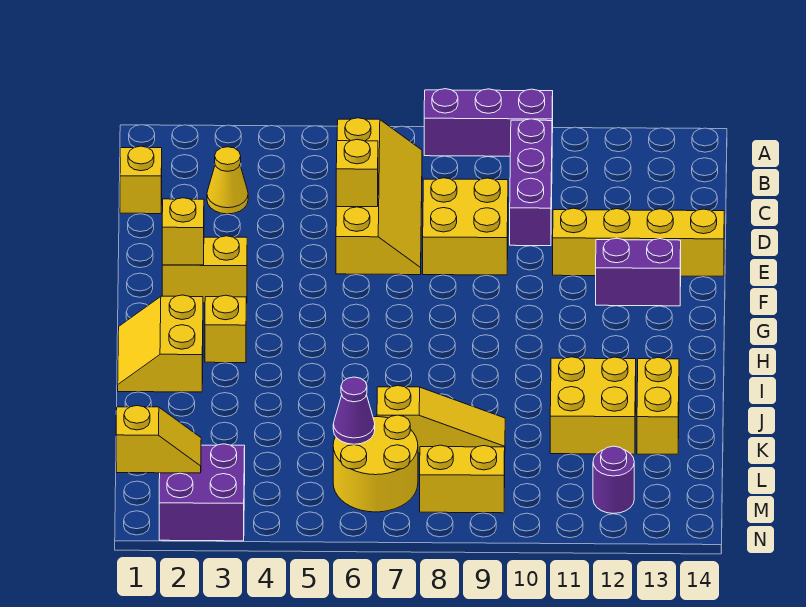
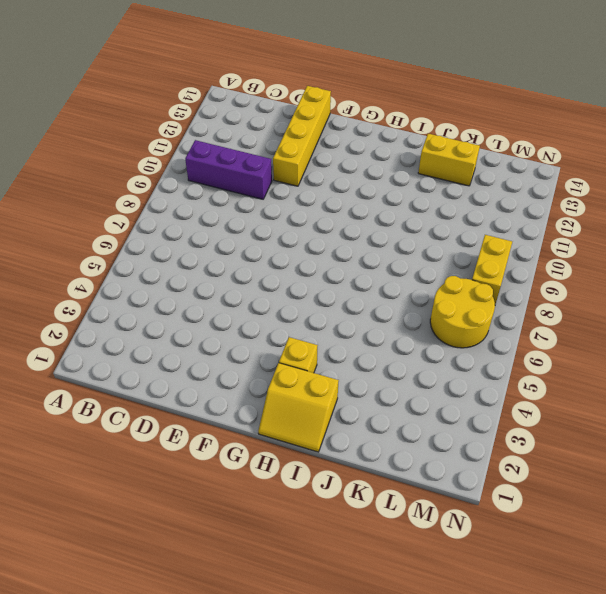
none -> purple 1x3 brick [424,89,553,156]
none -> yellow 2x4 slope [336,118,422,275]
none -> yellow 1x1 brick [120,146,162,214]

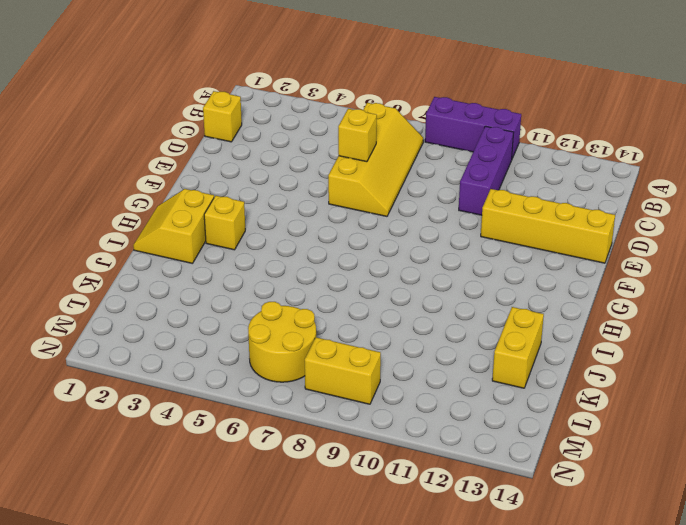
none -> yellow 1x1 cone [207,147,248,214]
none -> yellow 2x2 brick [423,178,508,275]
none -> yellow 1x2 brick [162,236,247,303]

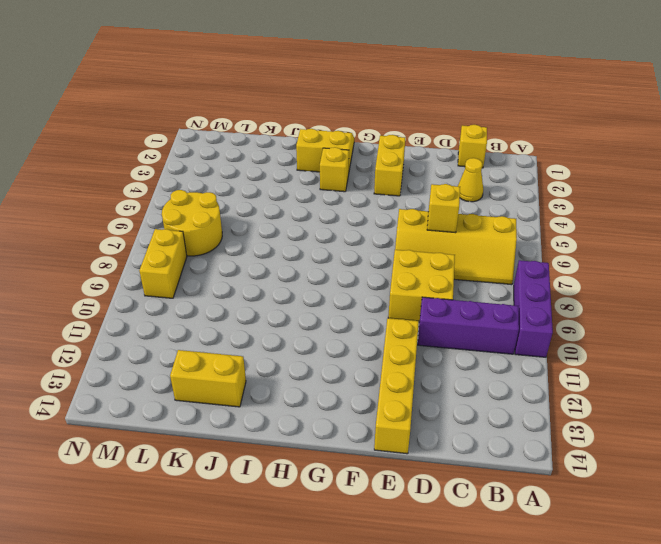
none -> purple 1x2 brick [596,238,681,306]
none -> yellow 2x2 brick [550,357,636,454]
none -> yellow 1x3 slope [377,386,505,453]

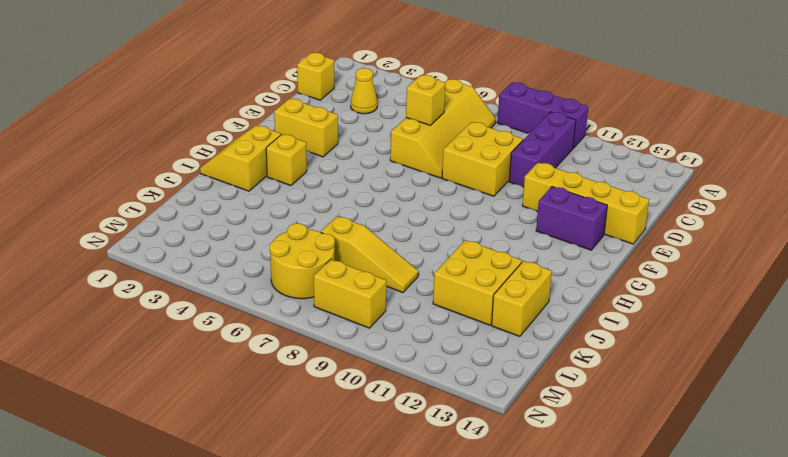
none -> purple 2x2 brick [159,444,245,541]
none -> purple 1x1 round brick [593,446,634,513]
none -> yellow 1x1 brick [162,198,204,265]

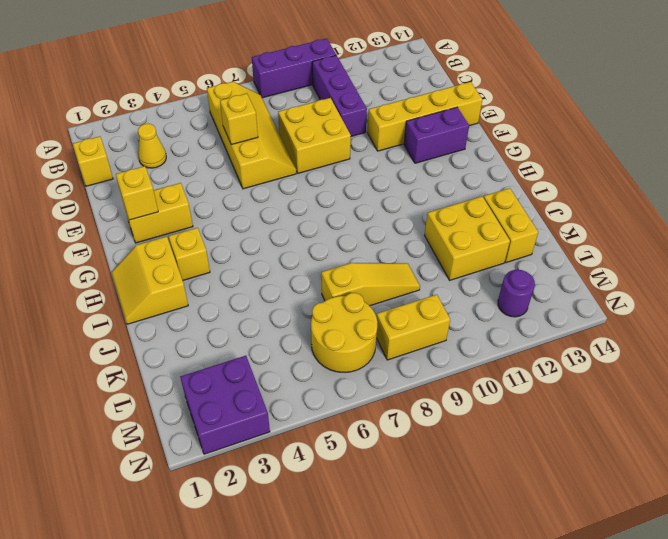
none -> purple 1x1 cone [333,377,375,444]
none -> yellow 1x2 slope [116,406,201,473]

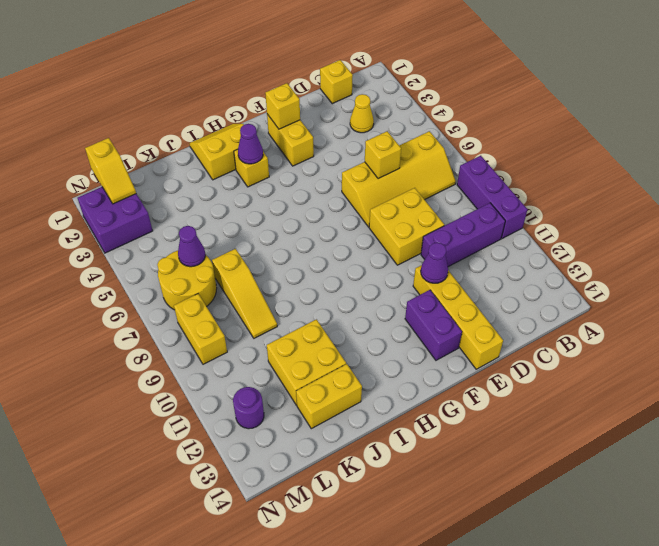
purple 1x1 cone [421,243,448,283] -> none
purple 1x1 cone [238,124,263,164] -> none

